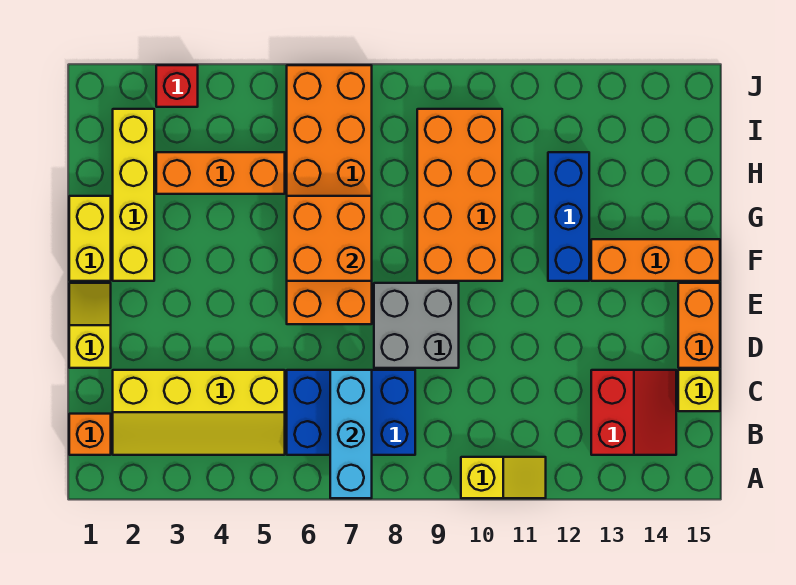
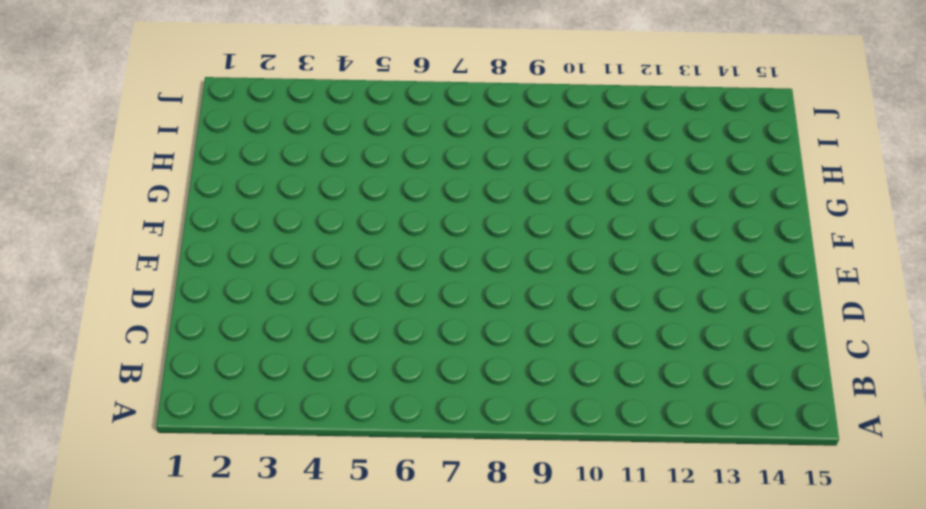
none -> yellow 1x2 slope [461,457,546,498]
none -> orange 1x1 brick [69,414,111,455]
none -> yellow 2x4 slope [113,370,285,455]

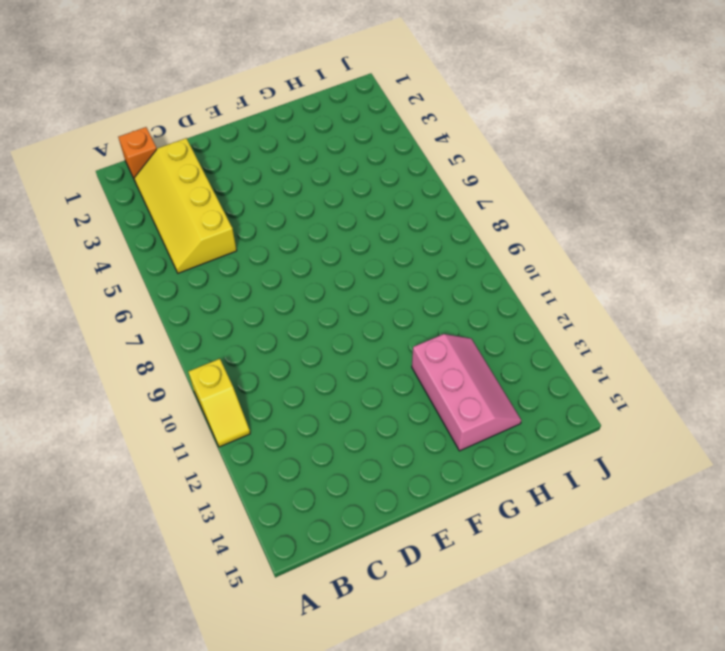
pink 2x3 slope [412,334,521,451] -> blue 1x3 brick [548,152,589,281]
none -> blue 2x3 brick [287,370,415,455]
none -> red 2x2 slope [591,370,676,455]
none -> yellow 1x1 brick [678,370,720,411]

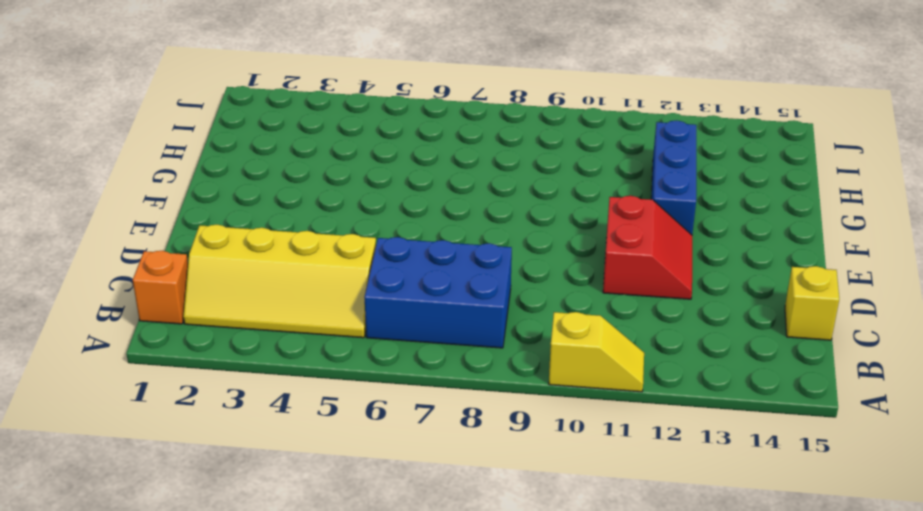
red 2x2 slope [603,196,692,299] -> red 2x2 slope moved to [591,370,676,455]
none -> yellow 1x2 slope [69,283,111,368]
none -> grey 2x2 brick [374,283,459,368]
none -> orange 1x2 brick [678,283,720,368]

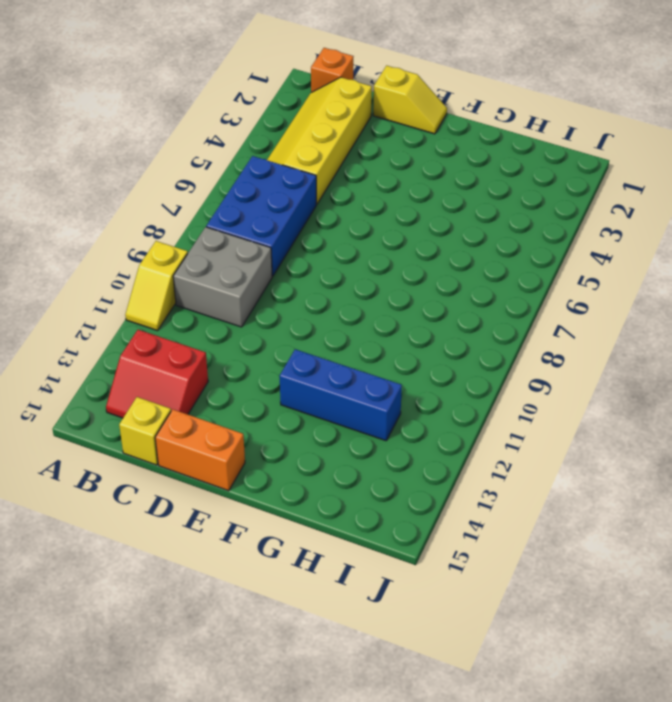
grey 2x2 brick [173,227,272,327] -> grey 2x2 brick moved to [374,283,459,368]
none -> orange 2x6 brick [287,65,372,324]
none -> yellow 1x2 brick [69,196,111,281]
none -> yellow 1x4 brick [113,109,154,281]

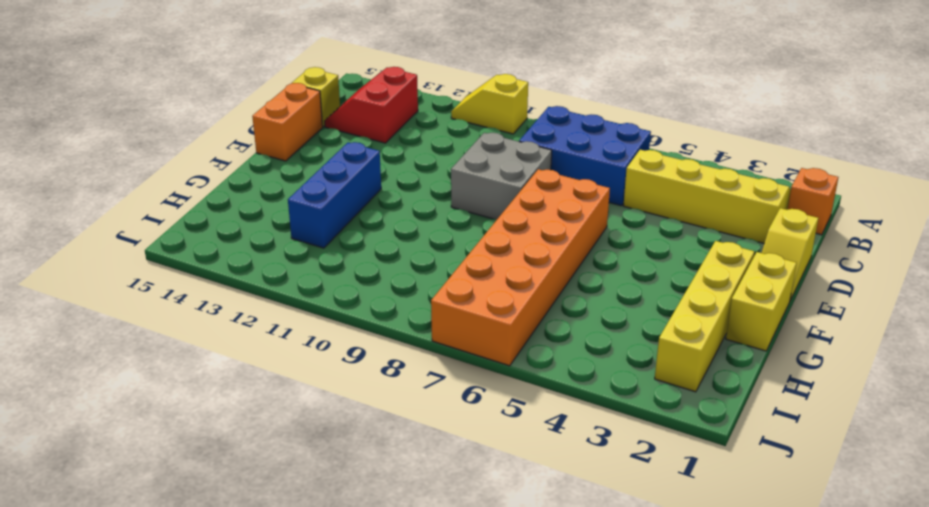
none -> orange 2x4 brick [417,109,502,281]
none -> orange 1x3 brick [591,239,720,281]
none -> orange 1x3 brick [156,152,285,194]

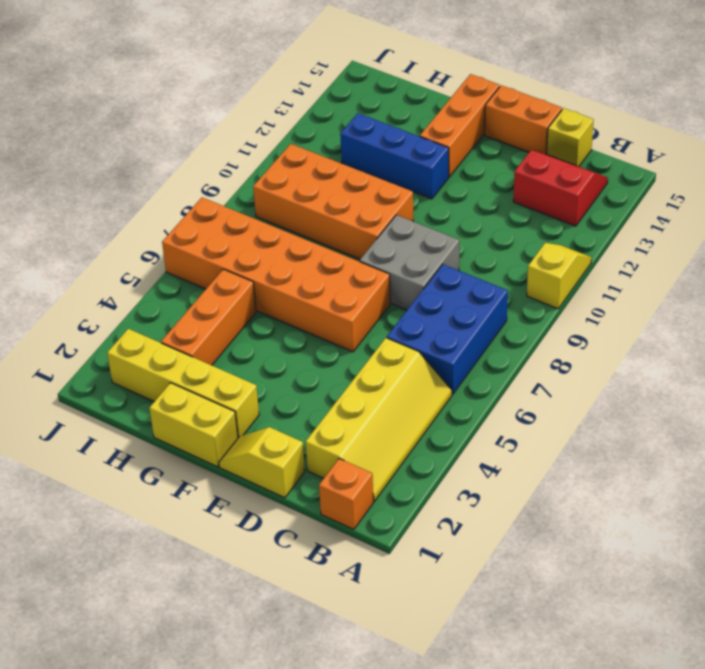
none -> red 1x1 brick [156,65,198,107]
none -> cyan 1x3 brick [330,370,372,498]
none -> orange 2x2 brick [287,196,372,281]

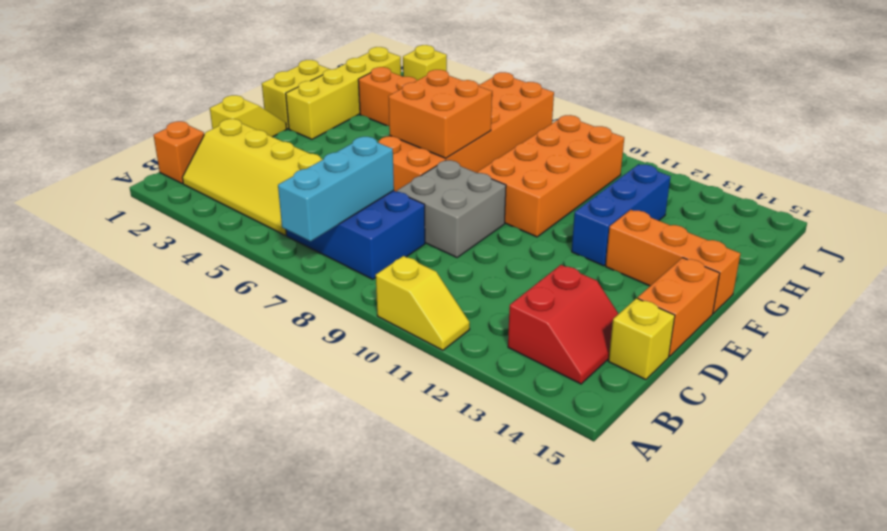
yellow 1x1 brick [403,45,447,80] -> red 1x1 brick [156,65,198,107]

